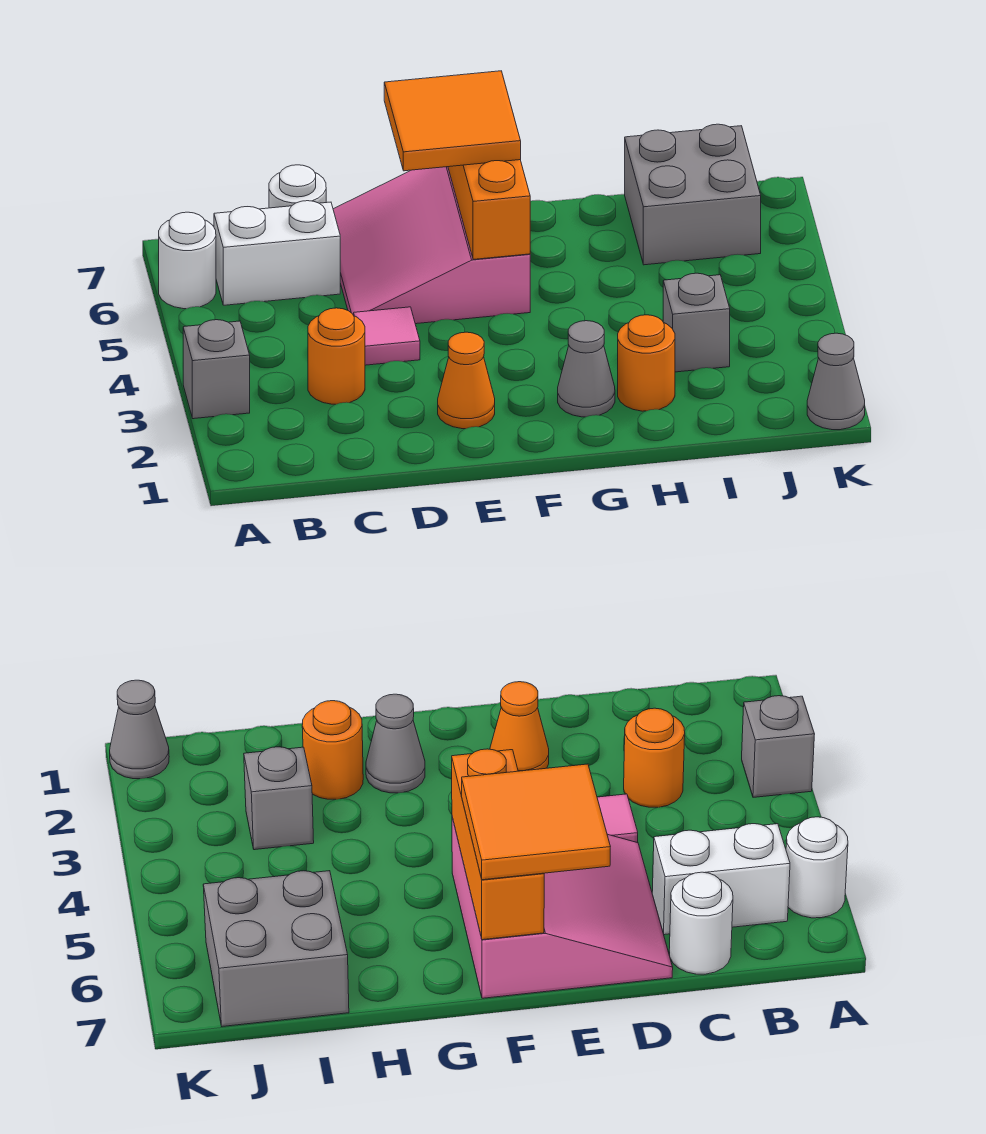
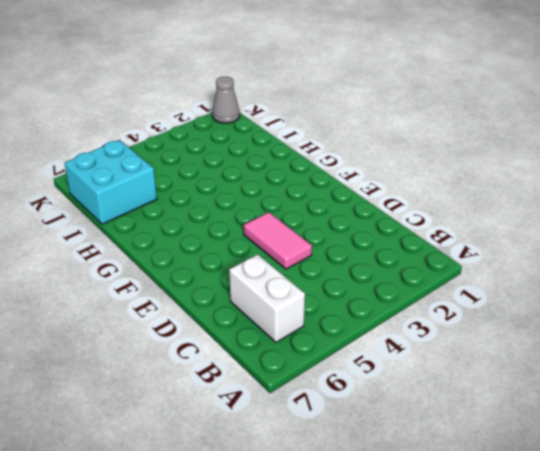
pink 1x2 tile [244,212,312,269] -> pink 1x1 tile [354,307,420,365]
cyan 2x2 brick [65,140,157,224] -> grey 2x2 brick [625,124,761,265]
none -> grey 1x1 brick [183,320,250,419]
none -> white 1x1 round brick [159,212,216,309]
none -> orange 1x1 round brick [308,308,365,404]

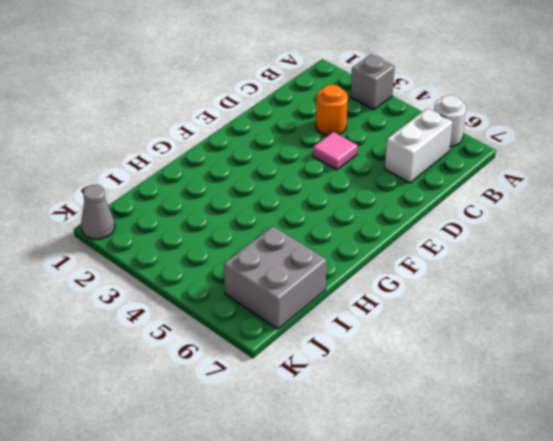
none -> white 1x1 round brick [269,165,326,208]
none -> pink 3x3 slope [333,167,530,324]
none -> orange 1x1 cone [438,332,495,429]

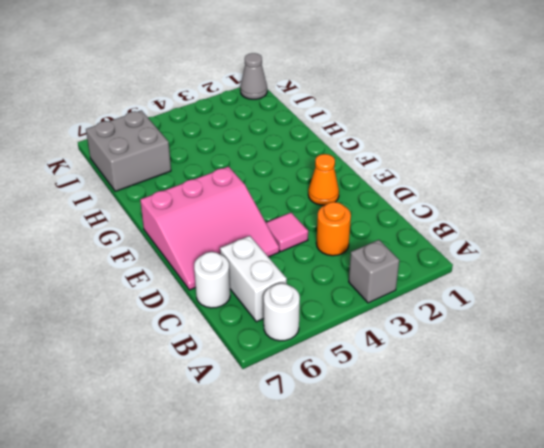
none -> grey 1x1 cone [558,321,615,417]
none -> orange 1x1 round brick [618,315,675,411]
none -> grey 1x1 brick [663,273,730,372]

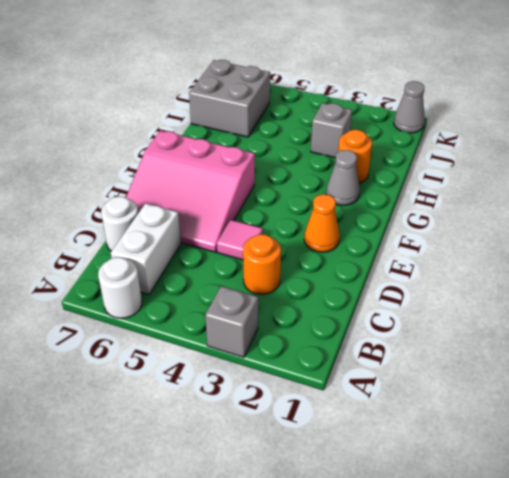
none -> orange 1x3 brick [448,160,530,259]
none -> orange 2x2 tile [384,71,521,171]

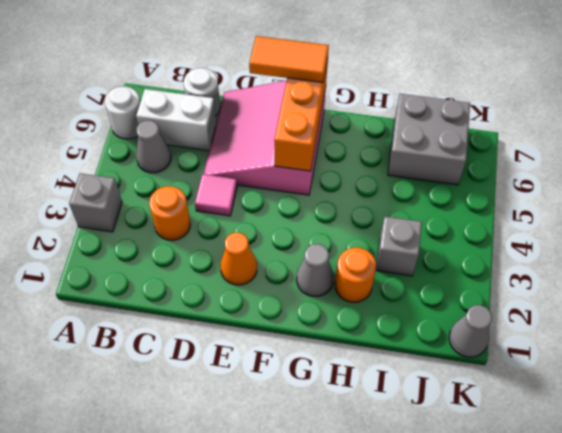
grey 1x1 cone [136,120,171,173] -> none
orange 1x2 tile [249,36,329,83] -> orange 2x2 tile [384,71,521,171]

